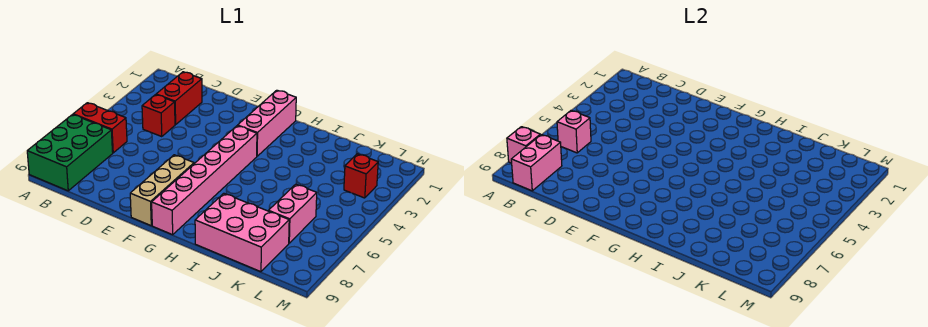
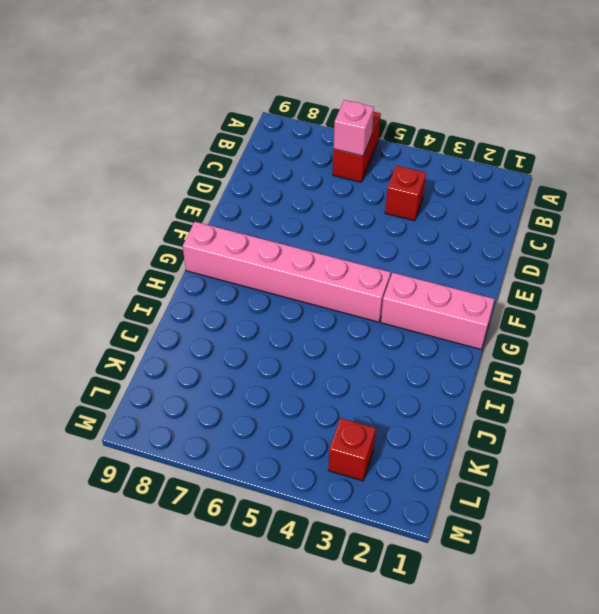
none -> green 2x3 brick [27,115,113,191]
none -> red 1x2 brick [156,72,202,125]
none -> tan 1x3 brick [130,155,194,225]

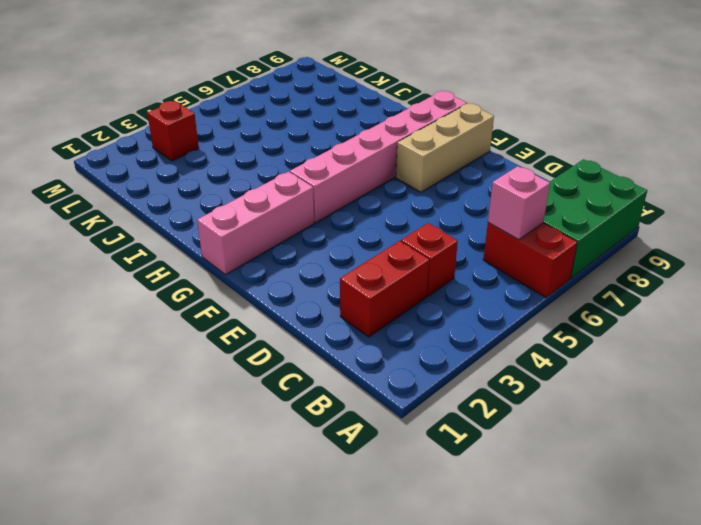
none -> pink 2x3 brick [195,193,289,272]
none -> pink 1x2 brick [269,184,317,243]
none -> pink 1x1 brick [507,127,540,163]

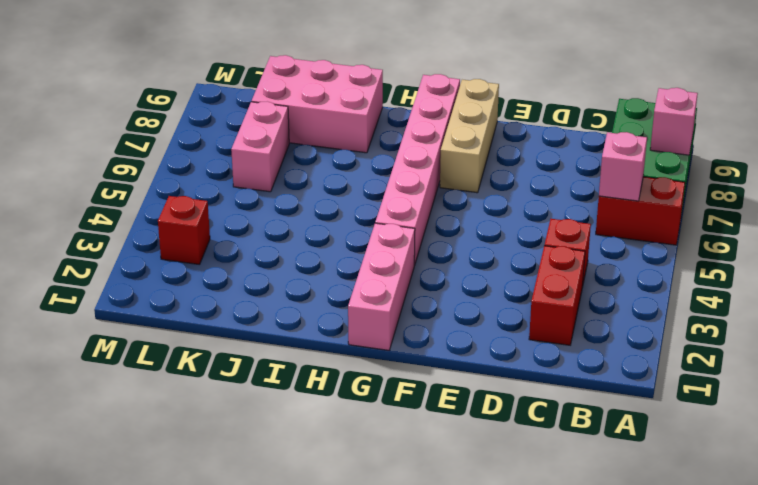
none -> pink 1x2 brick [511,135,562,191]

